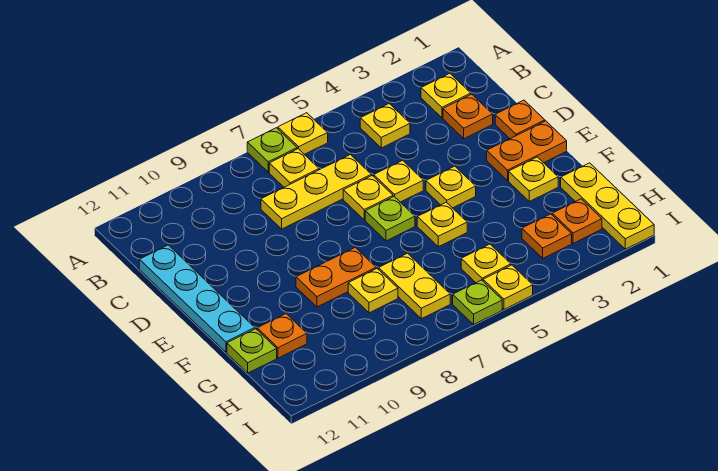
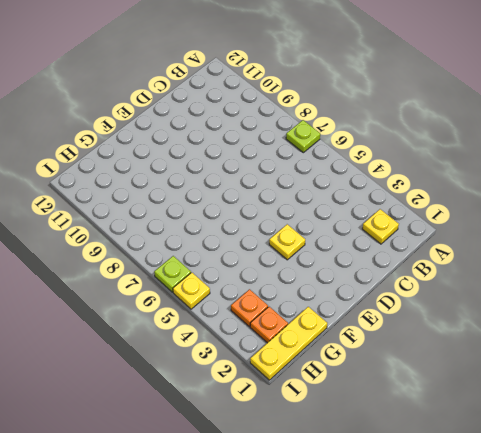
none -> yellow 1x1 plate [278,113,328,154]
none -> yellow 1x1 plate [360,104,410,148]
none -> yellow 1x1 plate [269,149,319,187]

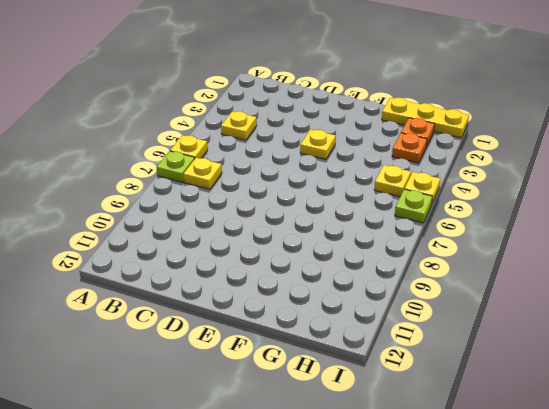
none -> yellow 1x1 plate [421,73,471,118]
none -> orange 1x1 plate [443,94,493,139]
none -> yellow 1x3 plate [261,155,371,229]

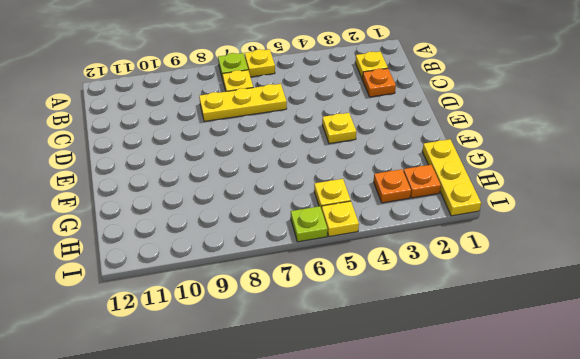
none -> yellow 1x1 plate [360,104,410,148]
none -> cyan 1x4 plate [139,245,255,352]
none -> orange 1x1 plate [495,100,545,139]

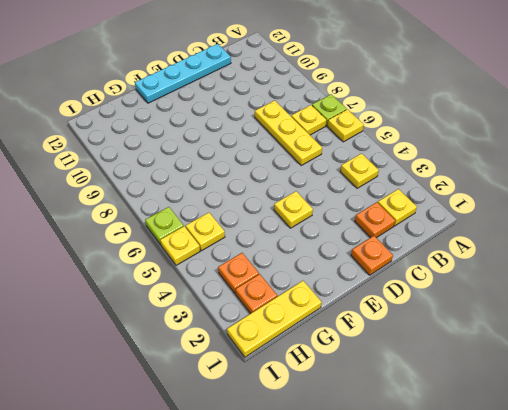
none -> yellow 1x1 plate [374,160,423,202]
none -> yellow 1x1 plate [343,176,393,220]
none -> orange 1x2 plate [487,121,567,180]

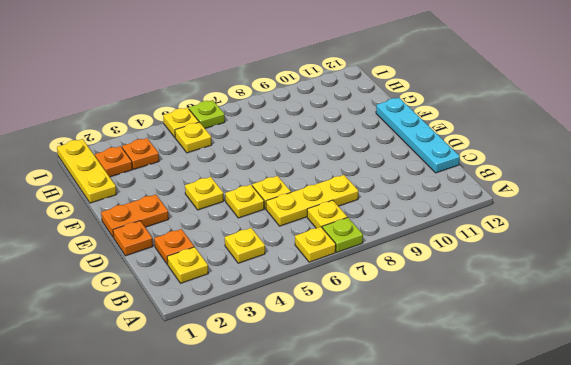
none -> lime 1x1 plate [365,197,415,241]
none -> yellow 1x1 plate [509,157,558,201]
none -> yellow 1x1 plate [417,202,467,247]

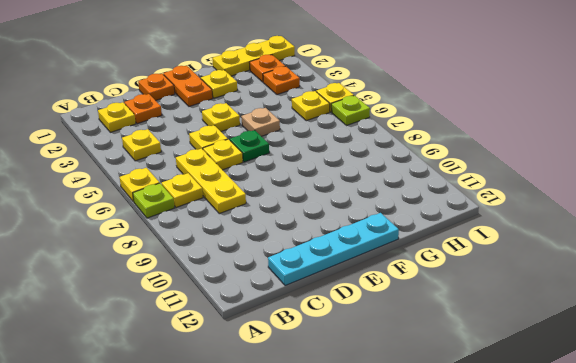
green 1x1 plate [230,130,269,162] -> lime 1x1 plate [365,197,415,241]
tan 1x1 plate [241,108,280,136] -> yellow 1x1 plate [417,202,467,247]
none -> orange 1x2 plate [296,248,376,307]
none -> yellow 1x2 plate [379,253,450,319]
none -> yellow 1x1 plate [348,269,398,313]

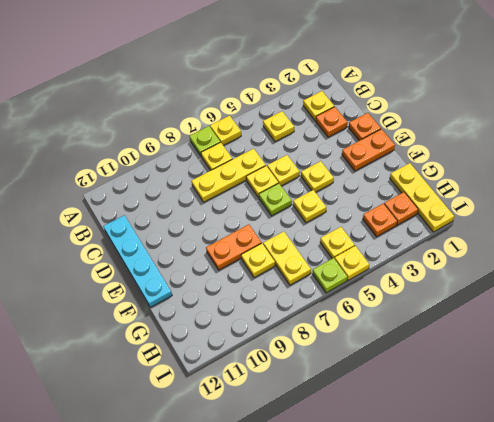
none -> yellow 1x1 plate [509,157,558,201]
none -> orange 1x1 plate [257,314,307,358]
none -> lime 1x1 plate [227,329,277,373]

